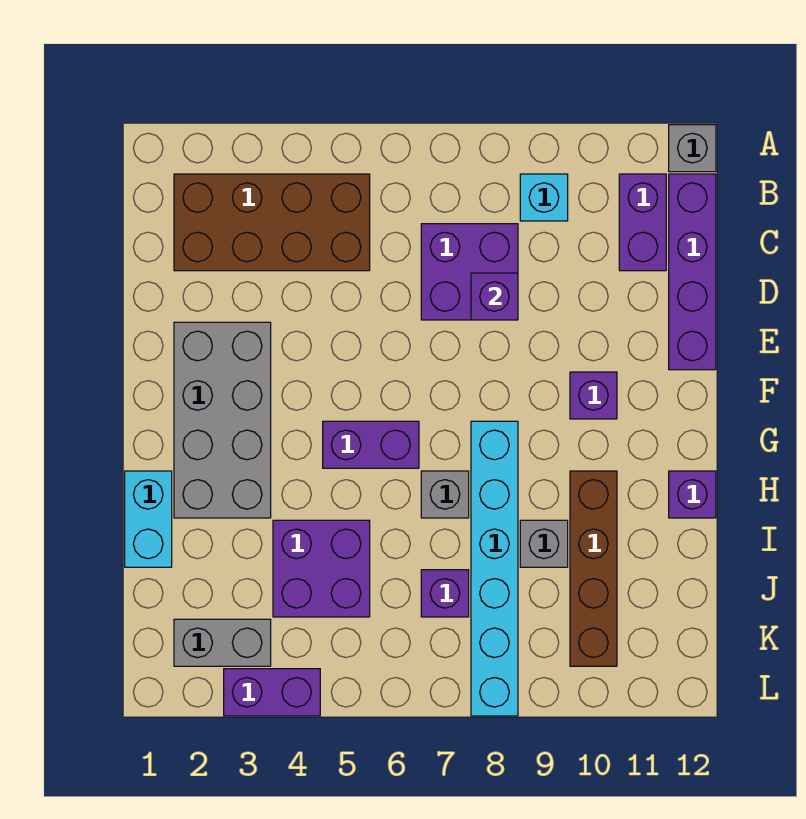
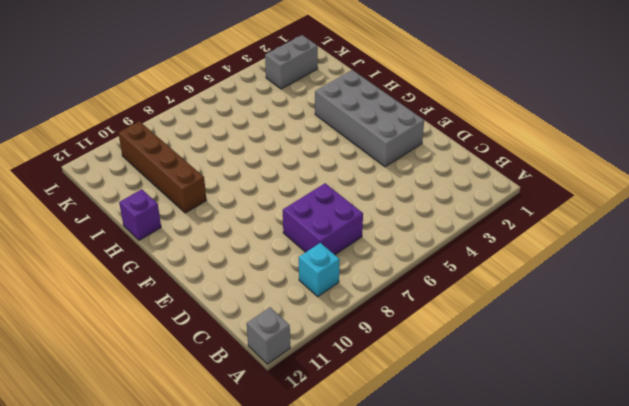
none -> brown 2x4 brick [174,174,370,271]
none -> purple 1x2 brick [619,174,666,271]
none -> purple 1x4 brick [669,174,716,370]

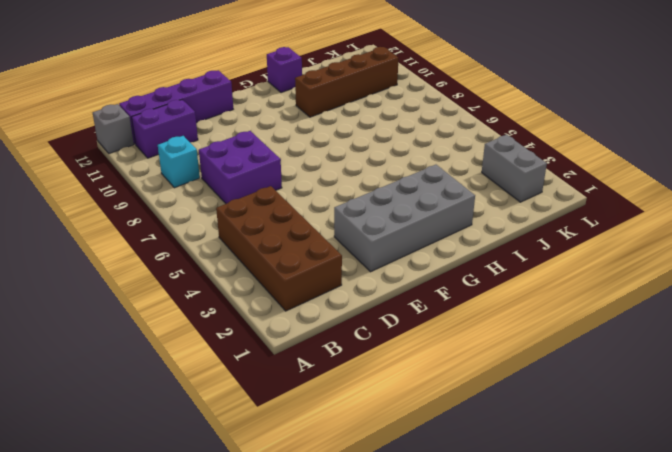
none -> purple 1x1 brick [570,372,617,419]
none -> purple 1x2 brick [323,421,419,468]
none -> cyan 1x6 brick [471,421,518,716]

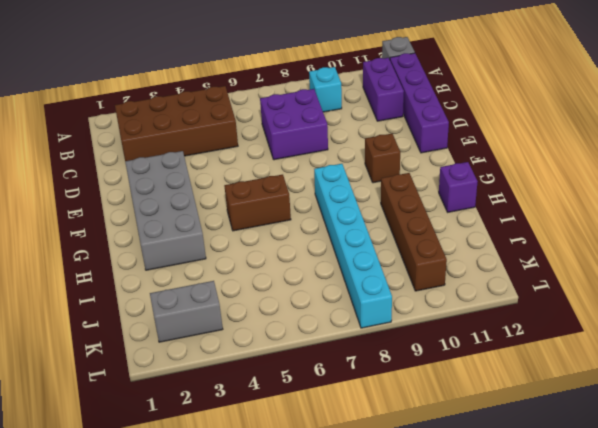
brown 1x1 brick [365,134,400,183] -> purple 1x1 brick [570,372,617,419]
brown 1x2 brick [224,175,291,231] -> purple 1x2 brick [323,421,419,468]
none -> cyan 1x2 brick [125,471,172,567]
none -> grey 1x1 brick [421,471,469,518]
none -> purple 2x2 brick [273,520,370,617]

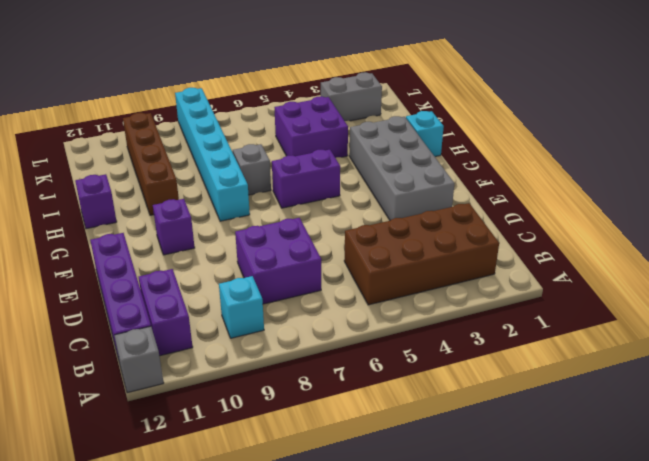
cyan 1x1 brick [406,111,444,157] -> cyan 1x2 brick [125,471,172,567]
none -> grey 1x1 brick [520,520,568,567]
none -> purple 1x1 brick [421,570,469,617]
none -> purple 1x2 brick [224,669,320,716]

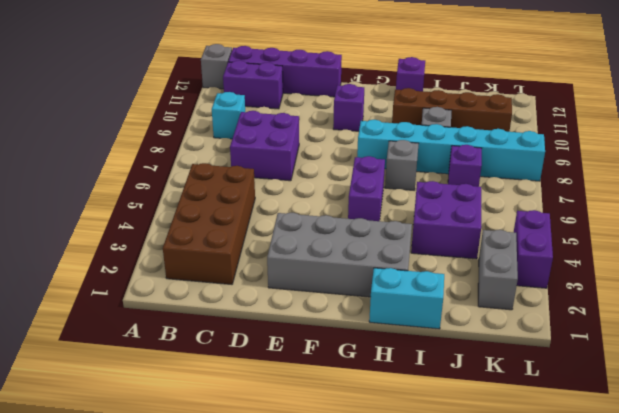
none -> purple 1x1 brick [471,273,518,320]

